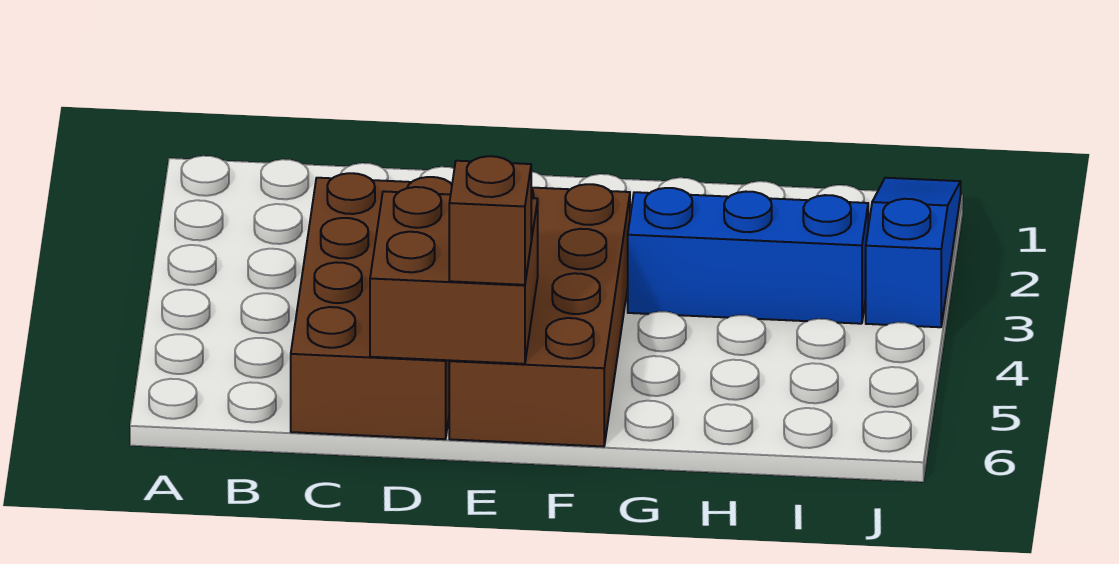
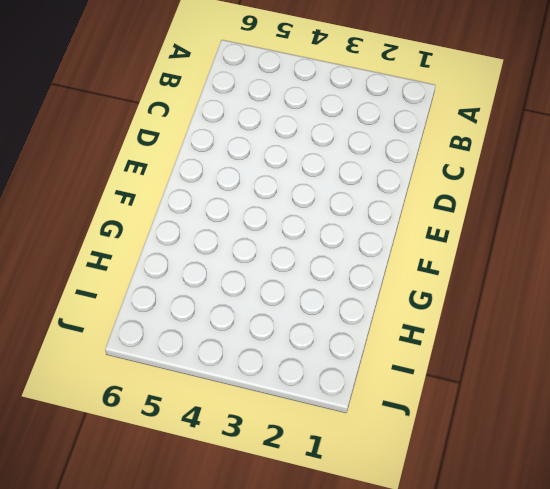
none -> brown 2x4 brick [291,173,452,439]
none -> brown 2x4 brick [449,184,630,447]

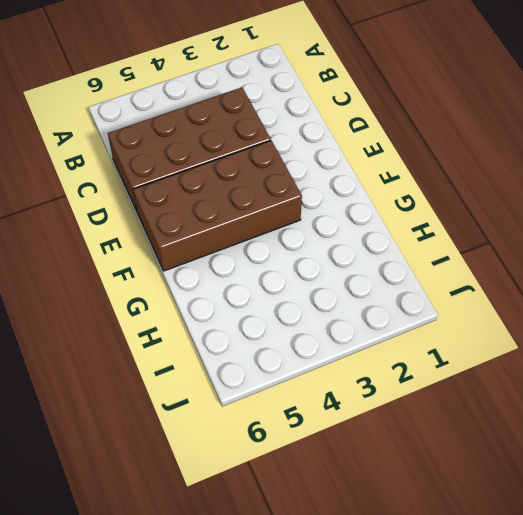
none -> blue 1x3 brick [628,188,868,324]
none -> blue 1x3 slope [866,178,961,327]

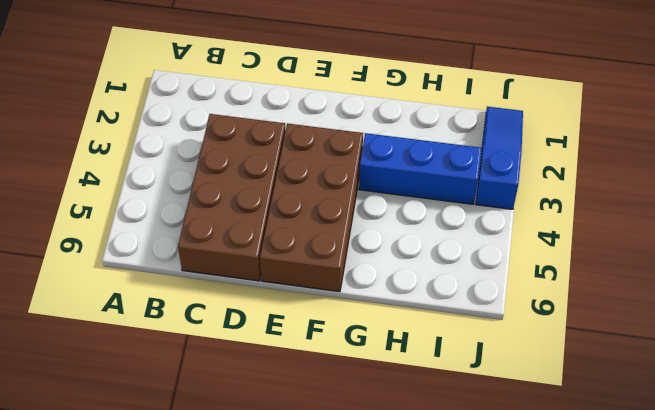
none -> brown 2x2 brick [370,187,538,364]
none -> brown 1x1 brick [449,156,531,285]

